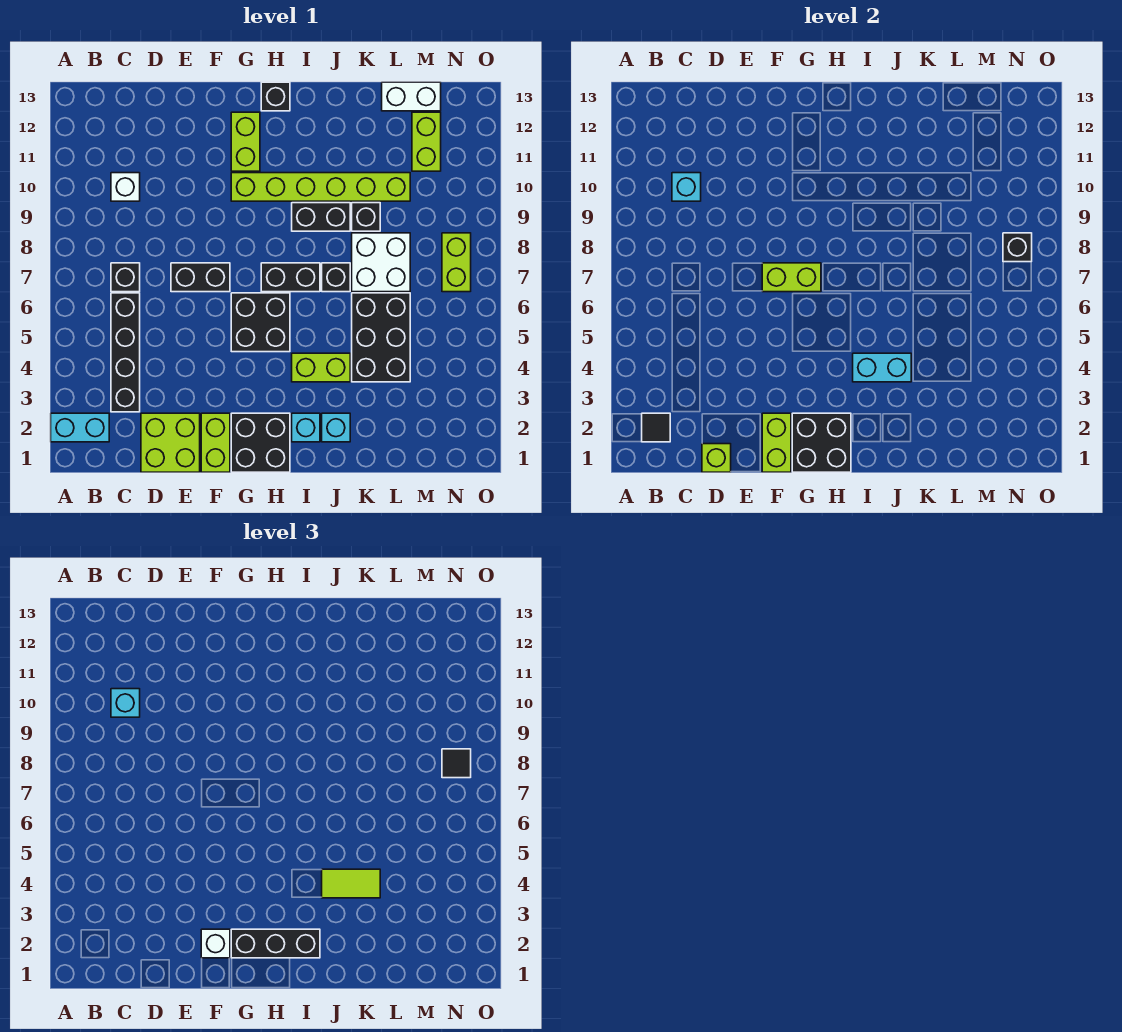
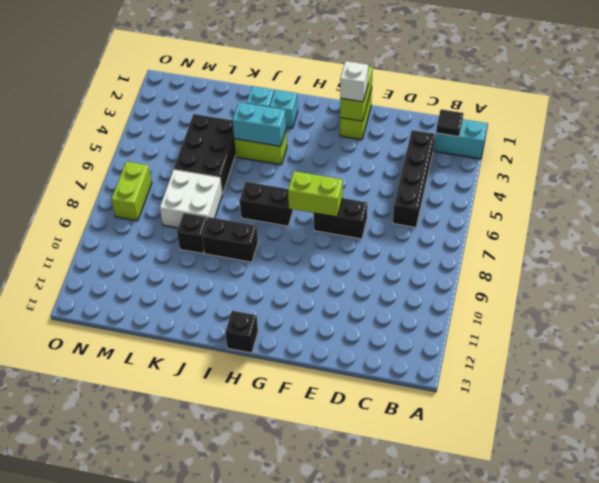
none -> black 1x1 brick [111,263,140,292]
none -> white 1x1 brick [111,173,140,201]
none -> lime 2x2 brick [141,413,200,472]
none -> black 2x2 brick [231,413,290,472]

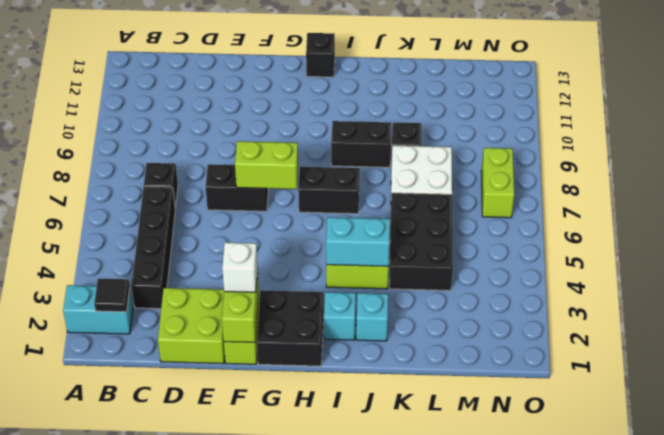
none -> white 1x1 brick [111,173,140,201]
none -> black 2x2 brick [231,293,290,352]
none -> lime 1x6 brick [231,173,410,201]
none -> lime 1x2 brick [231,112,260,171]

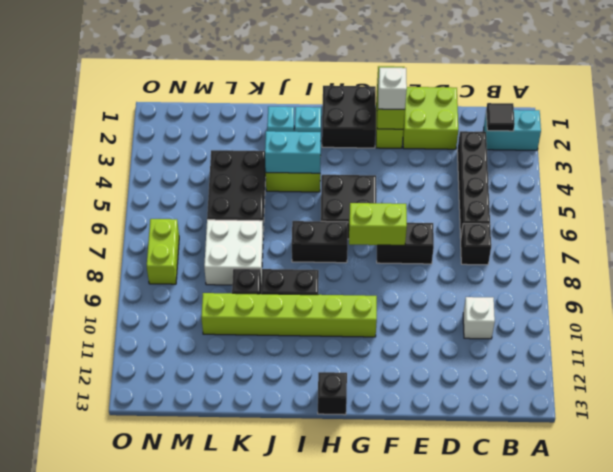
none -> lime 1x2 brick [231,112,260,171]
none -> black 1x1 brick [322,263,350,292]
none -> white 1x2 brick [382,82,441,111]
none -> lime 1x2 brick [412,112,441,171]

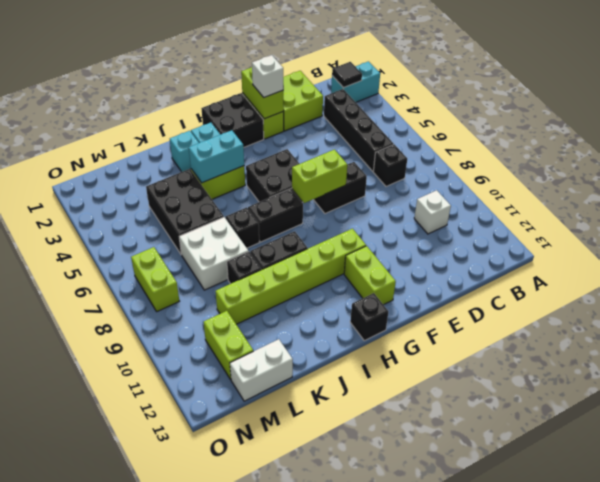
none -> cyan 1x1 brick [672,173,701,201]
none -> lime 1x1 brick [702,444,731,472]
none -> black 2x2 brick [792,413,851,472]
none -> black 1x1 brick [1003,233,1032,262]

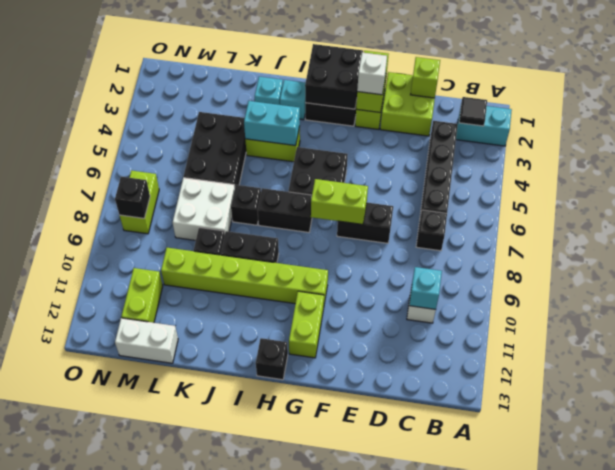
none -> cyan 1x1 brick [111,689,140,717]
none -> black 1x3 brick [231,929,320,958]
none -> lime 1x2 tile [322,869,380,898]
none -> black 1x1 tile [442,749,471,778]

